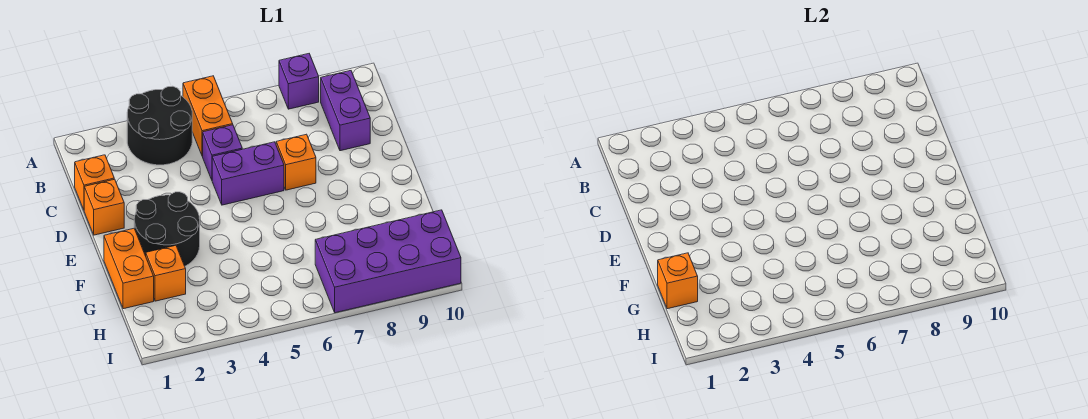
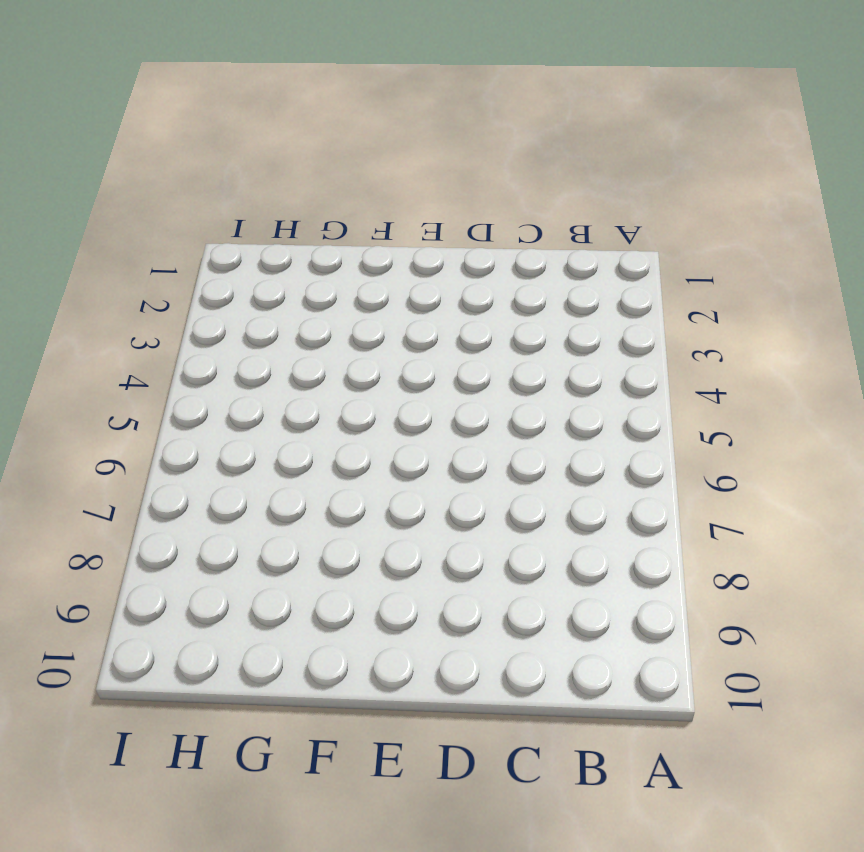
none -> black 2x2 round brick [127,86,192,165]
none -> orange 1x2 brick [183,76,233,156]
none -> purple 1x1 brick [279,54,319,109]

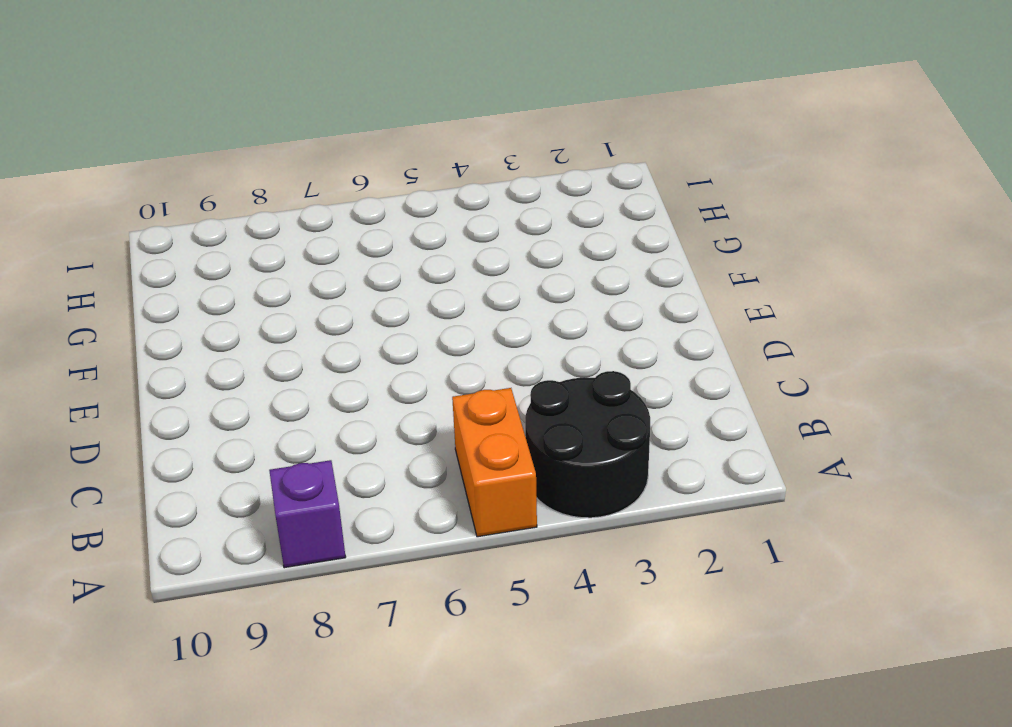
none -> purple 1x2 brick [321,71,370,151]
none -> orange 1x1 brick [75,155,114,210]
none -> purple 1x1 brick [203,125,242,180]

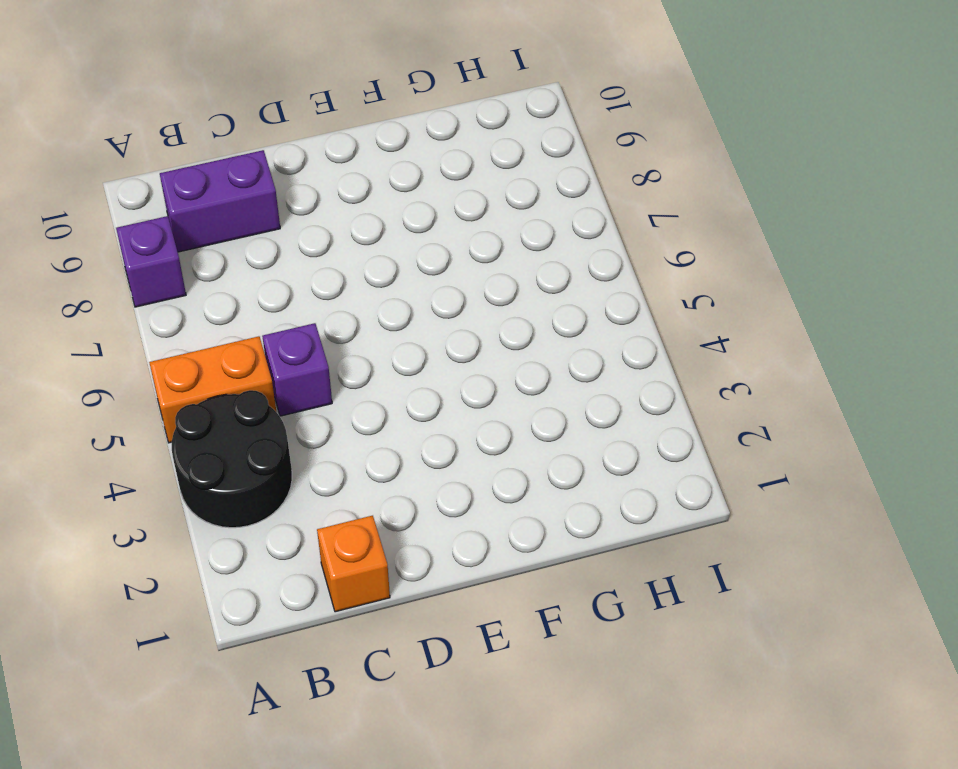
none -> orange 1x1 brick [84,179,124,235]
none -> purple 1x2 brick [212,142,284,205]
none -> orange 1x1 brick [276,134,316,190]

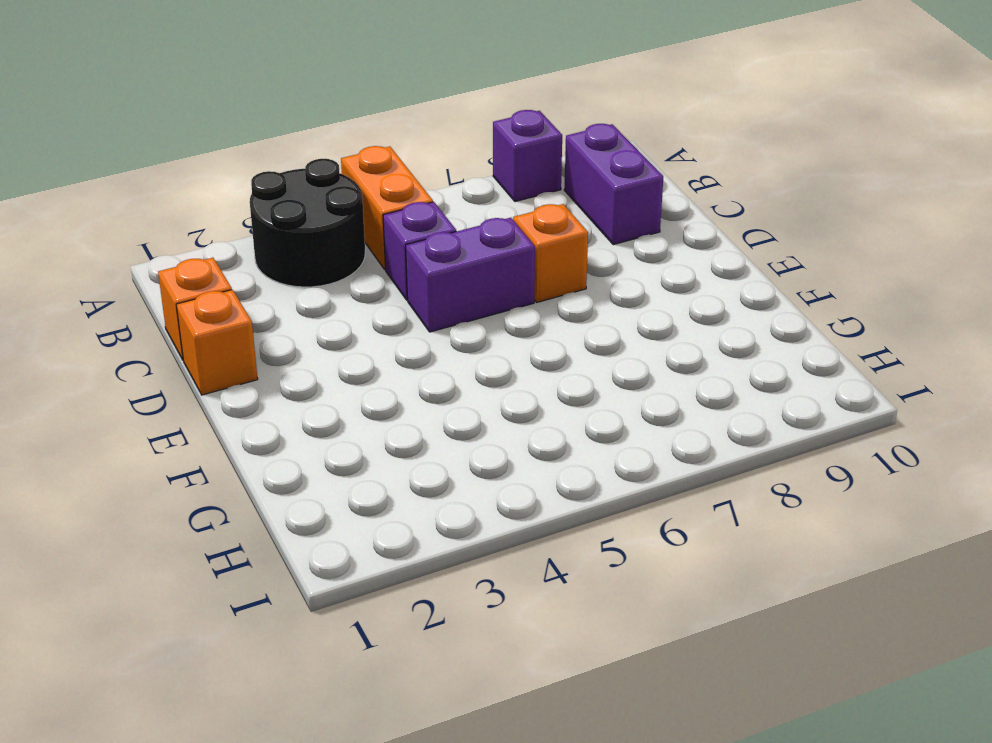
none -> black 2x2 round brick [134,192,200,266]
none -> orange 1x2 brick [104,228,154,309]
none -> orange 1x1 brick [146,245,186,301]

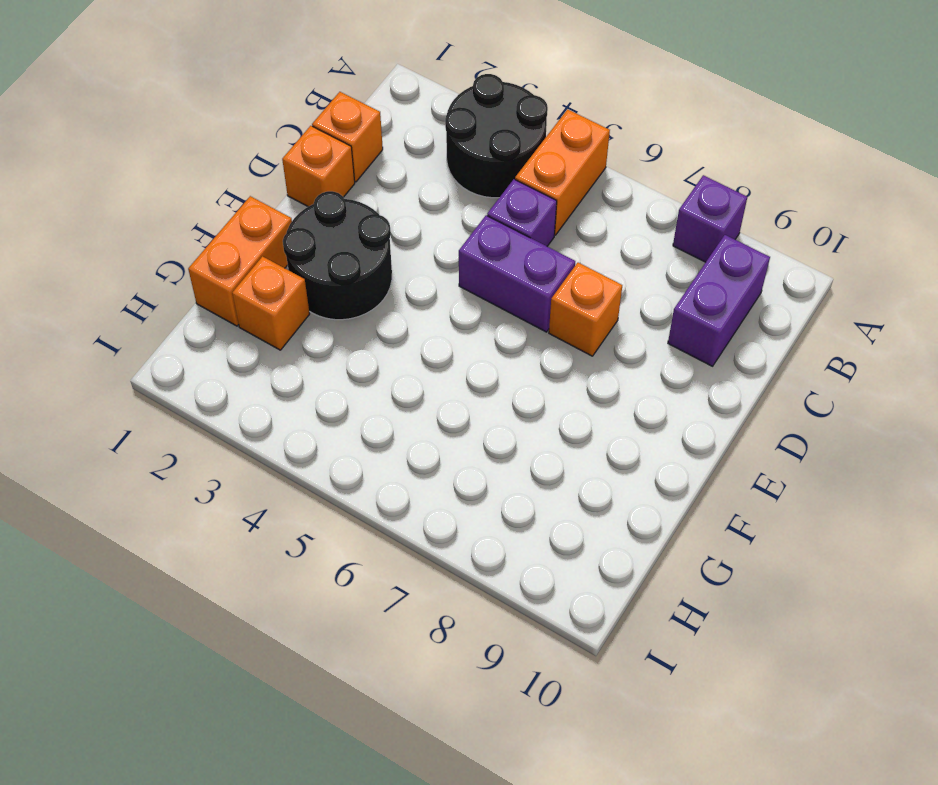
none -> purple 2x4 brick [315,210,461,313]
none -> orange 1x1 brick [658,253,698,309]

